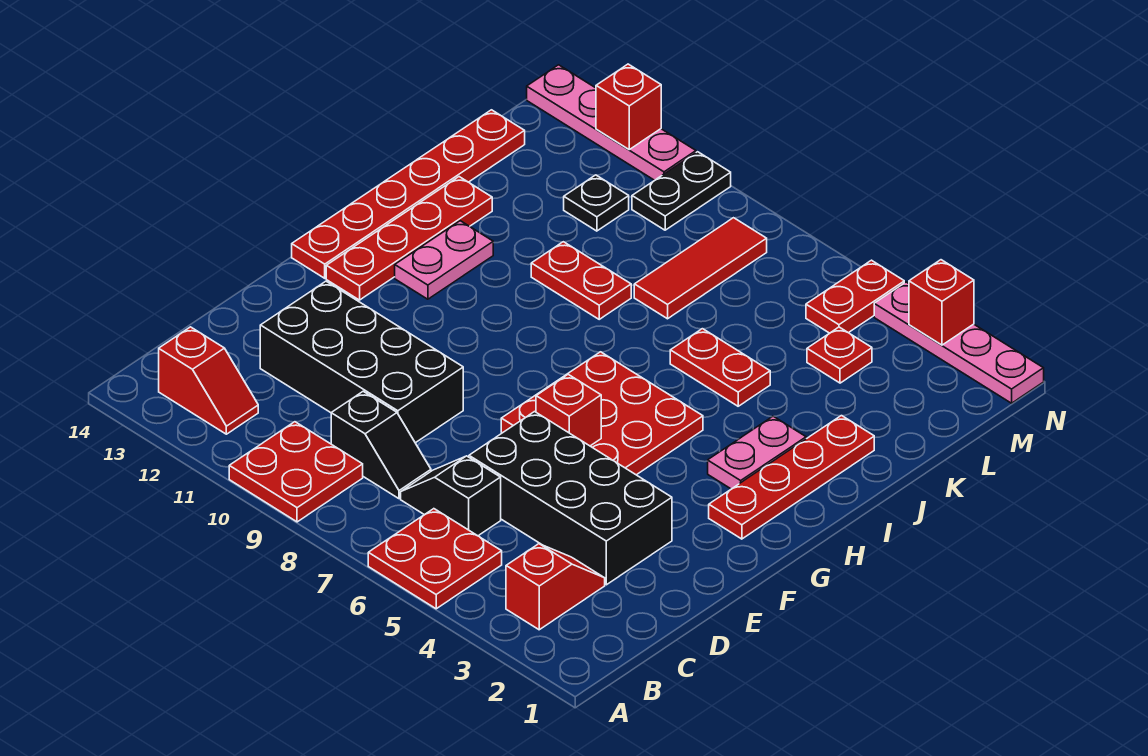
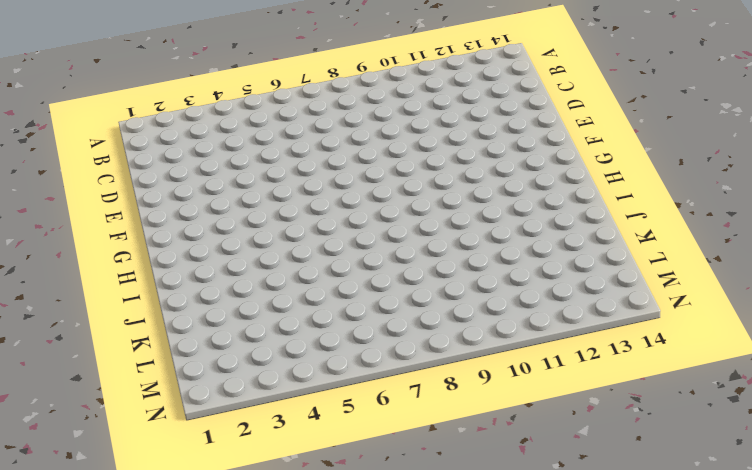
none -> red 2x2 plate [368,509,502,609]
none -> red 2x2 plate [229,422,363,522]
none -> red 1x2 slope [506,544,605,630]

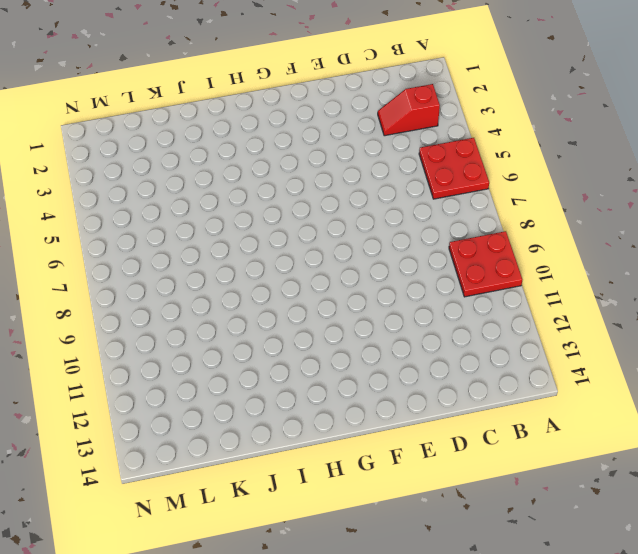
none -> red 1x2 slope [159,327,258,434]
none -> black 1x2 slope [401,456,501,536]
none -> black 1x2 slope [331,391,431,499]

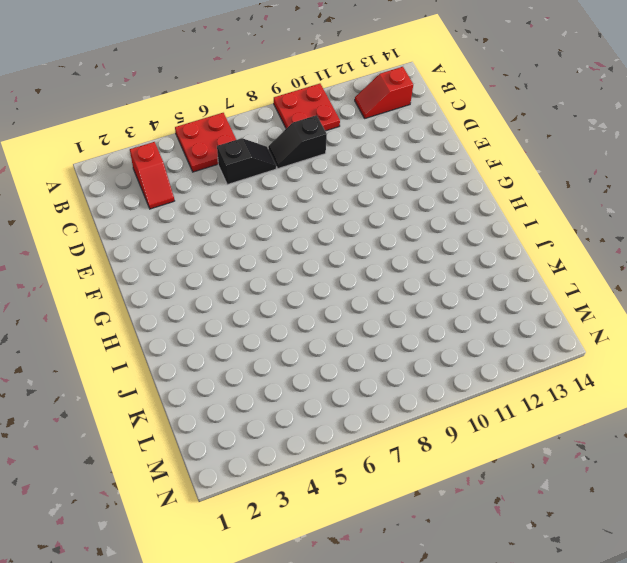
none -> black 2x4 brick [469,412,672,585]
none -> black 2x4 brick [260,281,463,443]
none -> red 3x3 plate [501,352,703,475]

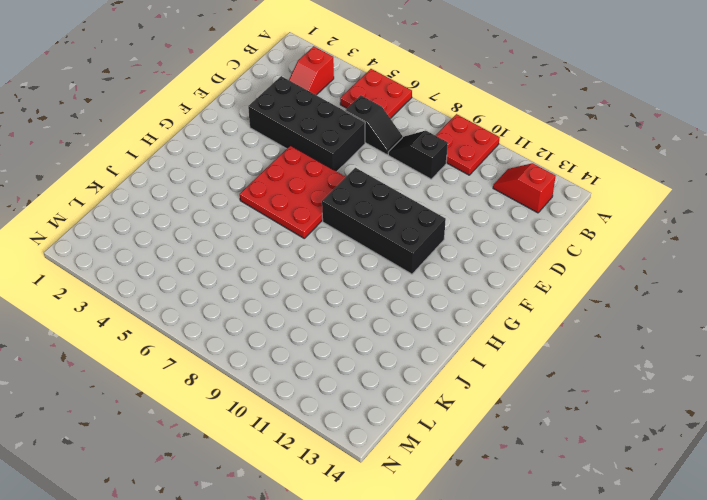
black 2x4 brick [322,168,446,274] -> black 2x4 brick moved to [260,281,463,443]
none -> red 1x4 plate [709,416,874,539]
none -> red 1x4 plate [326,177,492,300]
none -> red 1x6 plate [292,110,525,278]

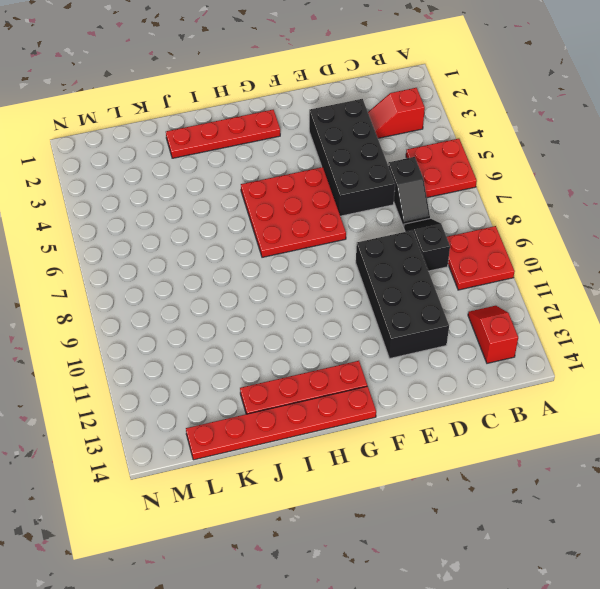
none -> pink 1x2 plate [708,416,807,489]
none -> pink 1x2 plate [395,221,493,299]
none -> red 1x2 plate [670,329,770,406]

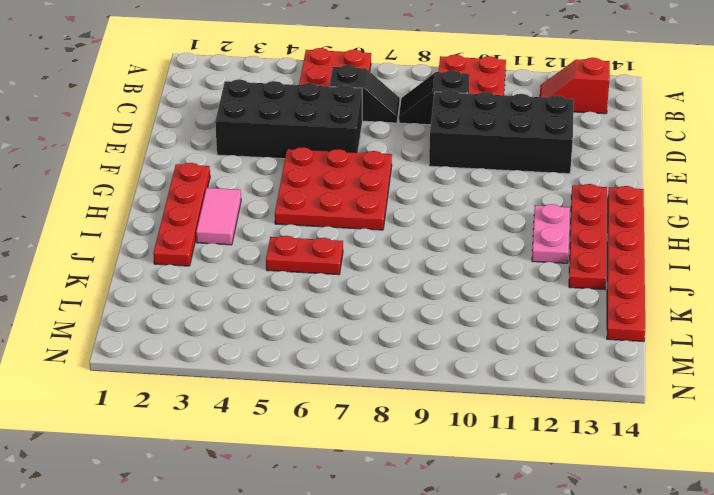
pink 1x2 tile [196,188,241,245] -> pink 1x2 plate [708,416,807,489]
none -> red 1x2 slope [506,544,605,630]
none -> red 1x2 plate [531,242,631,319]
none -> red 1x3 tile [634,218,767,319]

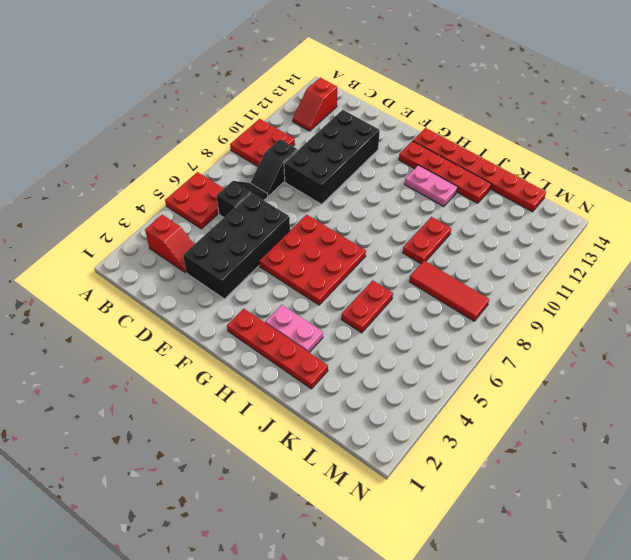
none -> red 1x1 plate [807,327,872,383]
none -> black 1x1 plate [564,175,629,231]
none -> red 1x2 plate [806,260,904,333]

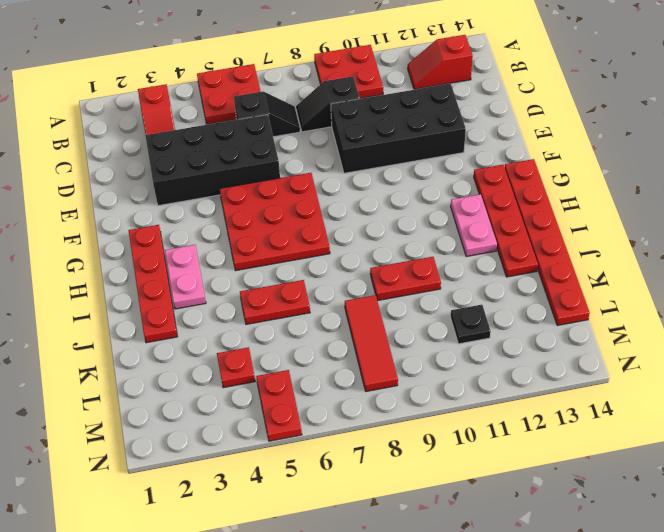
none -> black 1x2 plate [632,152,731,230]
none -> pink 1x4 plate [874,282,1044,403]
none -> pink 1x4 plate [527,65,696,180]

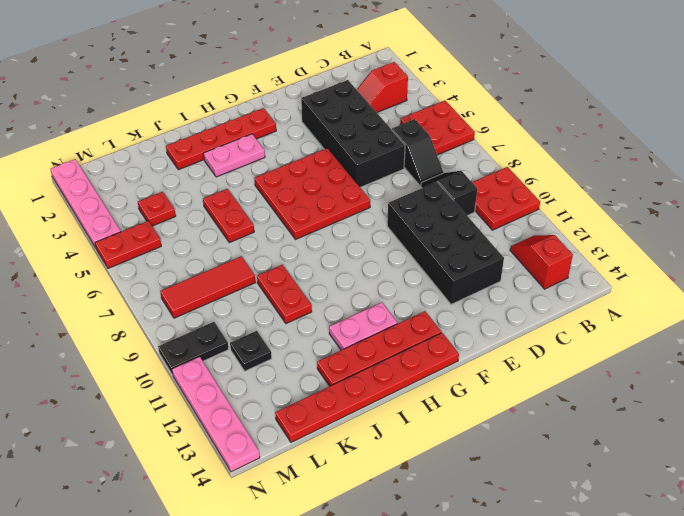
none -> red 1x1 brick [536,374,601,446]
none -> red 1x1 brick [909,260,974,345]
none -> red 1x1 brick [596,64,661,149]

